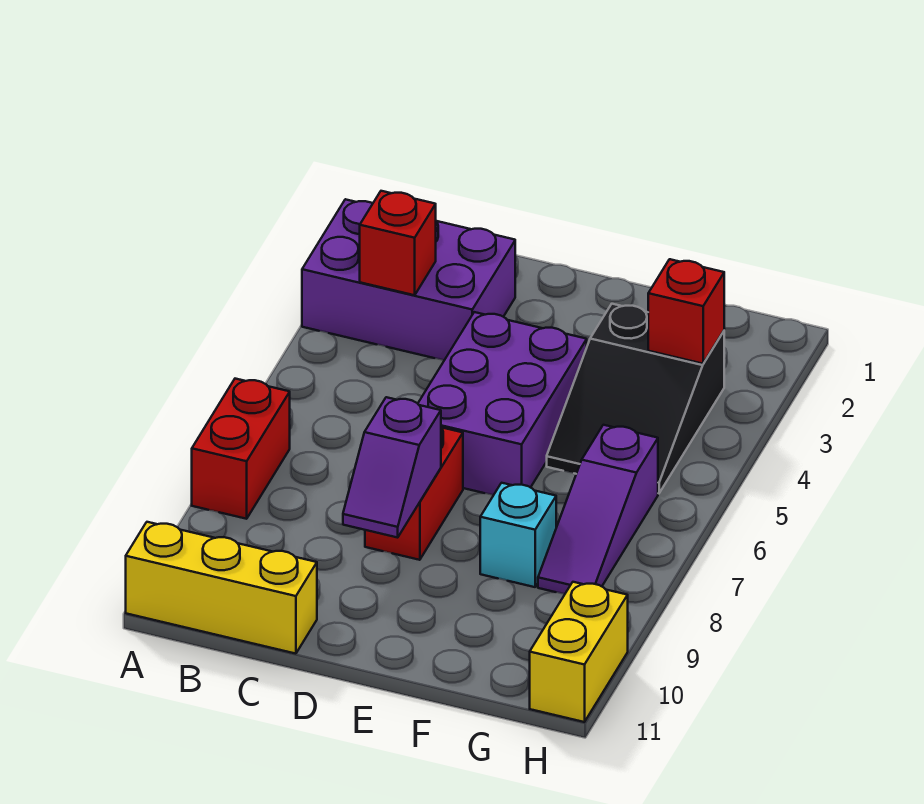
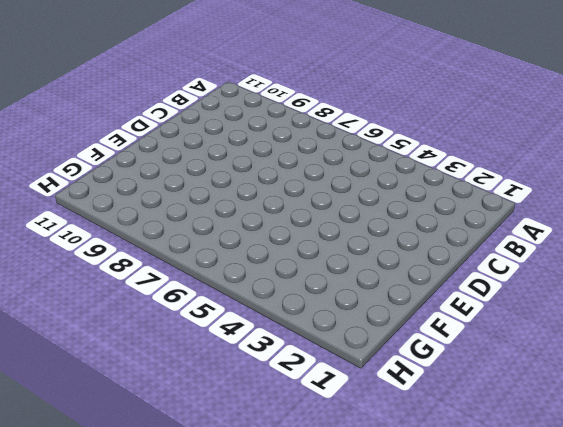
none -> purple 2x3 brick [302,199,515,360]
none -> red 1x2 brick [192,379,290,519]
none -> yellow 1x3 brick [126,522,317,654]

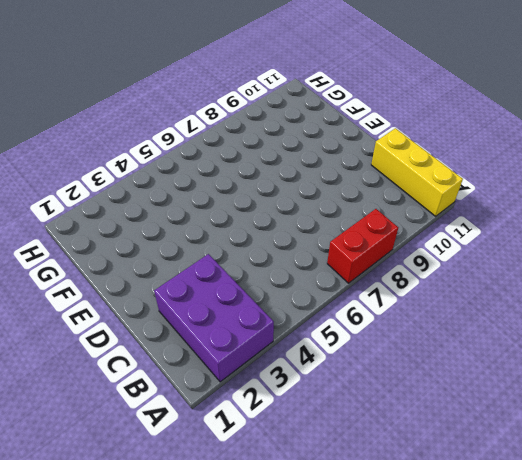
none -> purple 2x3 brick [418,312,587,495]
none -> red 1x2 brick [365,427,463,560]
none -> black 2x3 slope [547,304,724,493]

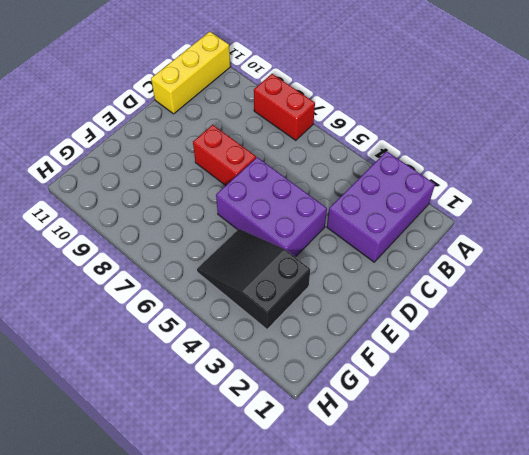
none -> cyan 1x1 brick [480,483,556,587]
none -> purple 1x3 slope [538,425,658,594]
none -> yellow 1x2 brick [530,582,628,722]

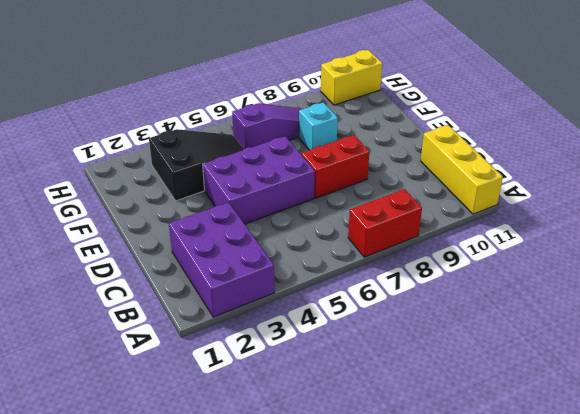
none -> red 1x1 brick [360,191,436,295]
none -> purple 1x2 slope [343,397,441,538]
none -> red 1x1 brick [648,259,724,364]

